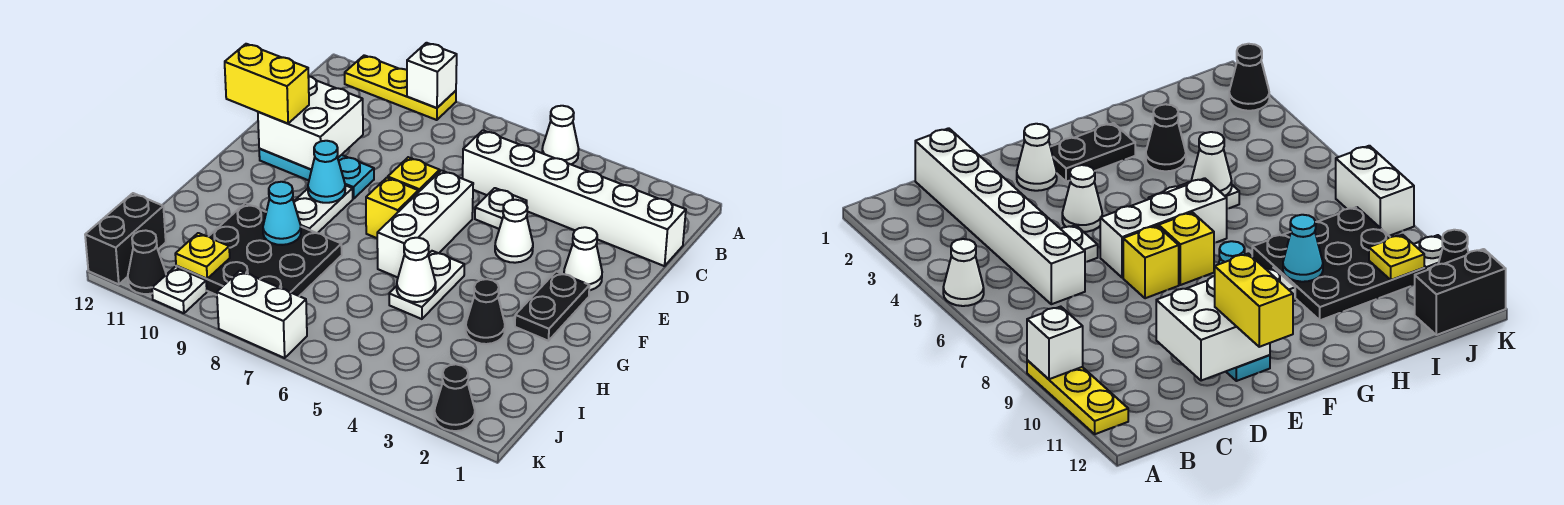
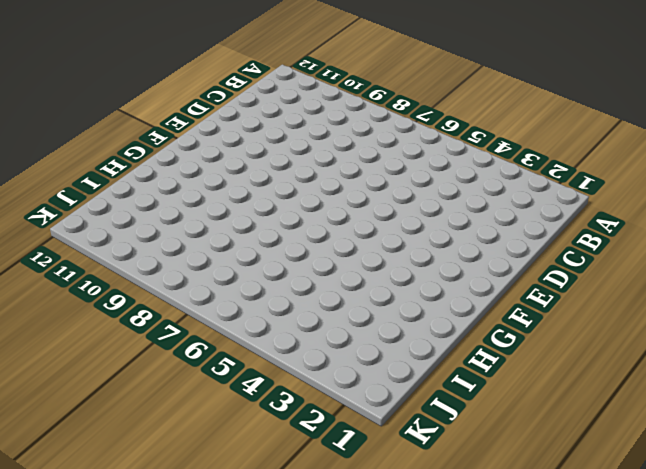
none -> white 1x1 cone [542,106,579,164]
none -> yellow 1x3 plate [345,55,456,120]
none -> white 1x6 brick [463,130,686,266]

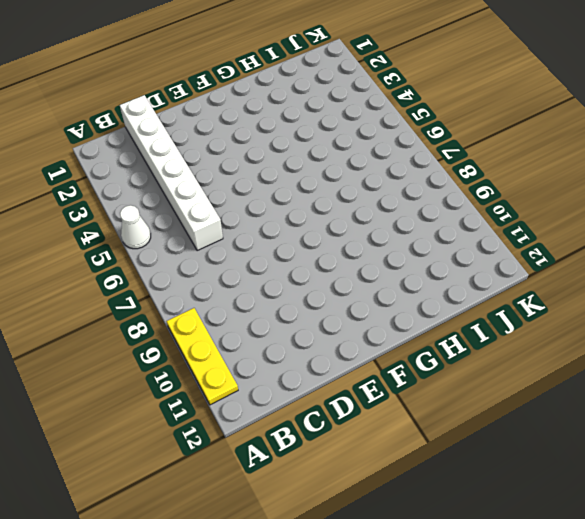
none -> white 1x1 plate [475,188,527,229]
none -> white 1x1 cone [564,227,602,290]
none -> white 1x1 cone [495,200,533,263]

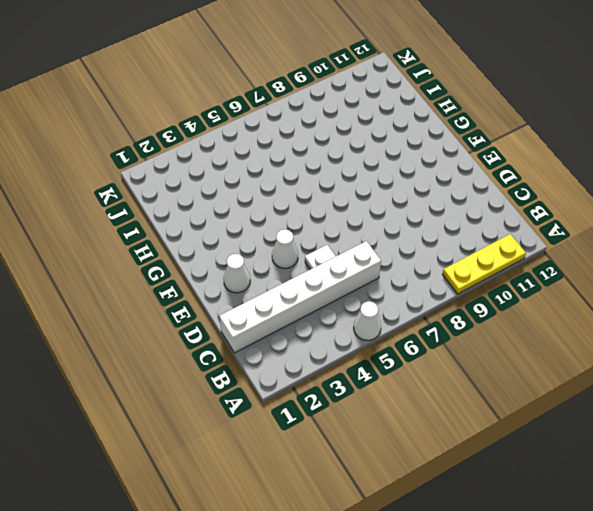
none -> white 1x3 brick [377,170,473,277]
none -> yellow 1x1 brick [388,157,440,192]
none -> cyan 1x3 plate [259,149,374,199]

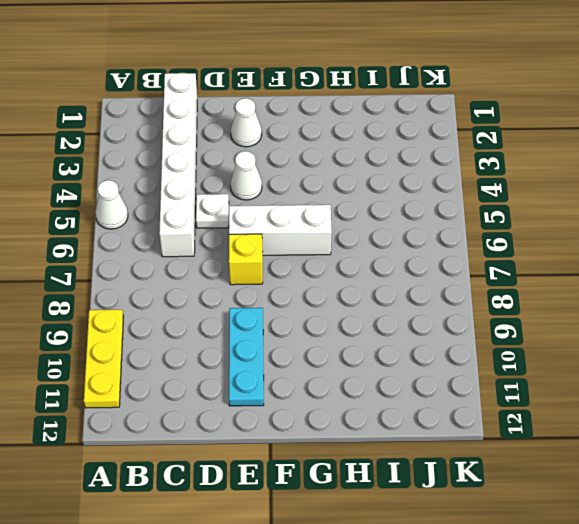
none -> black 1x2 plate [515,271,590,341]
none -> yellow 1x1 brick [366,178,418,238]
none -> white 1x2 plate [294,185,353,233]

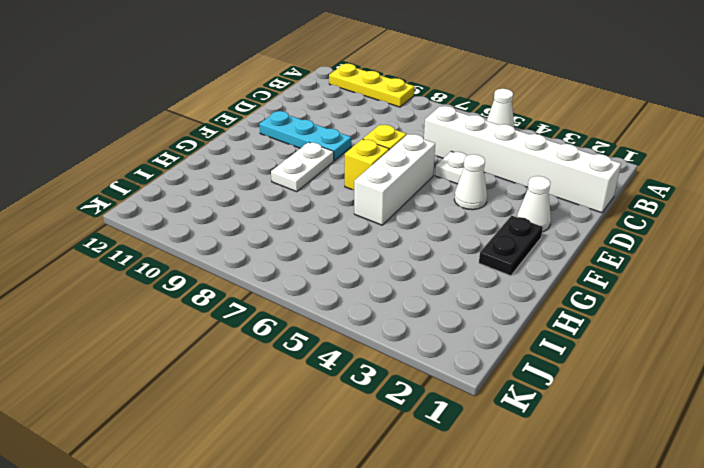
none -> white 1x2 plate [389,251,464,319]
none -> black 1x1 cone [466,279,505,344]
none -> black 3x3 plate [176,203,342,296]

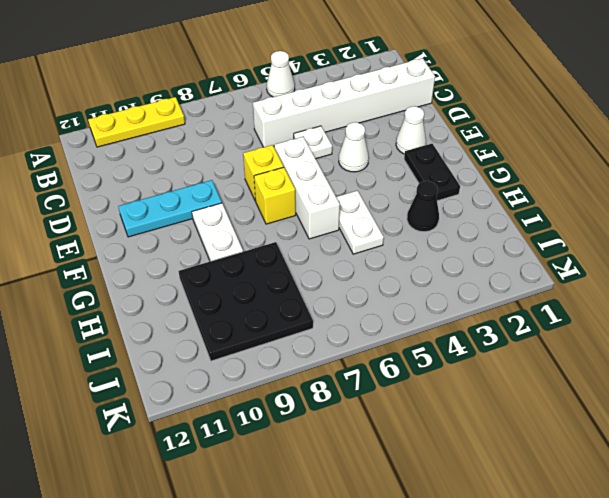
none -> black 1x2 brick [85,193,166,284]
none -> black 1x1 cone [434,364,475,431]
none -> white 1x2 brick [217,271,307,358]

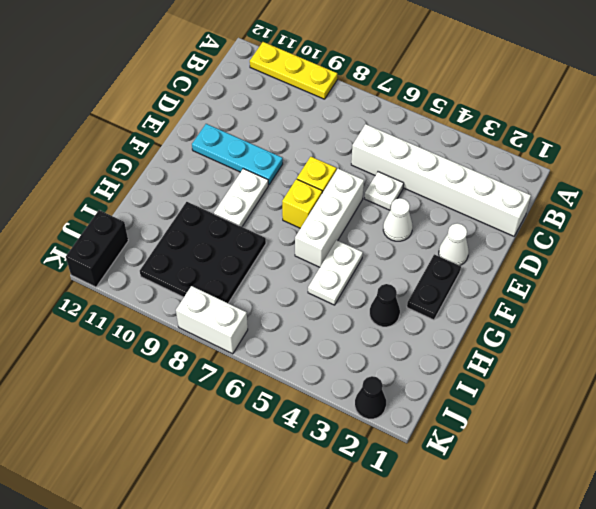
none -> white 1x1 cone [542,106,579,164]
none -> white 1x1 plate [152,267,207,313]
none -> black 1x1 cone [128,230,166,294]

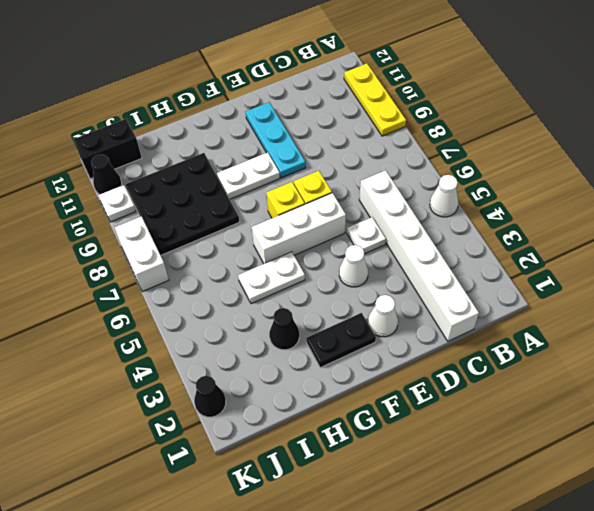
none -> white 1x1 brick [407,43,457,108]
none -> white 2x2 brick [258,76,363,170]
none -> cyan 1x1 cone [308,141,345,203]

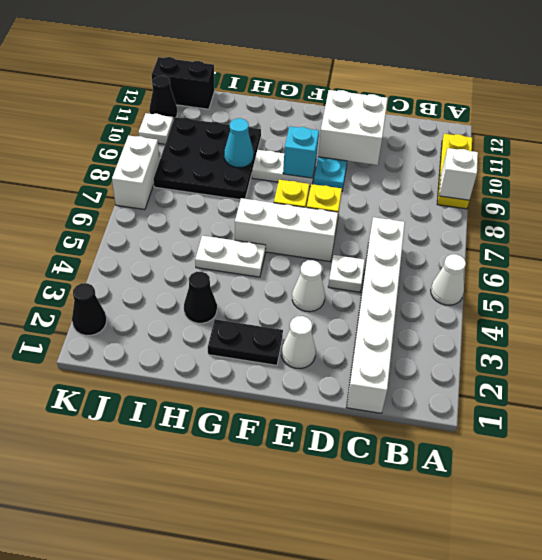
cyan 1x1 brick [283,126,319,178] -> cyan 1x1 cone [308,141,345,203]
none -> white 1x1 cone [397,238,436,302]
none -> yellow 1x1 plate [175,233,230,279]
none -> yellow 1x2 brick [225,44,309,124]

